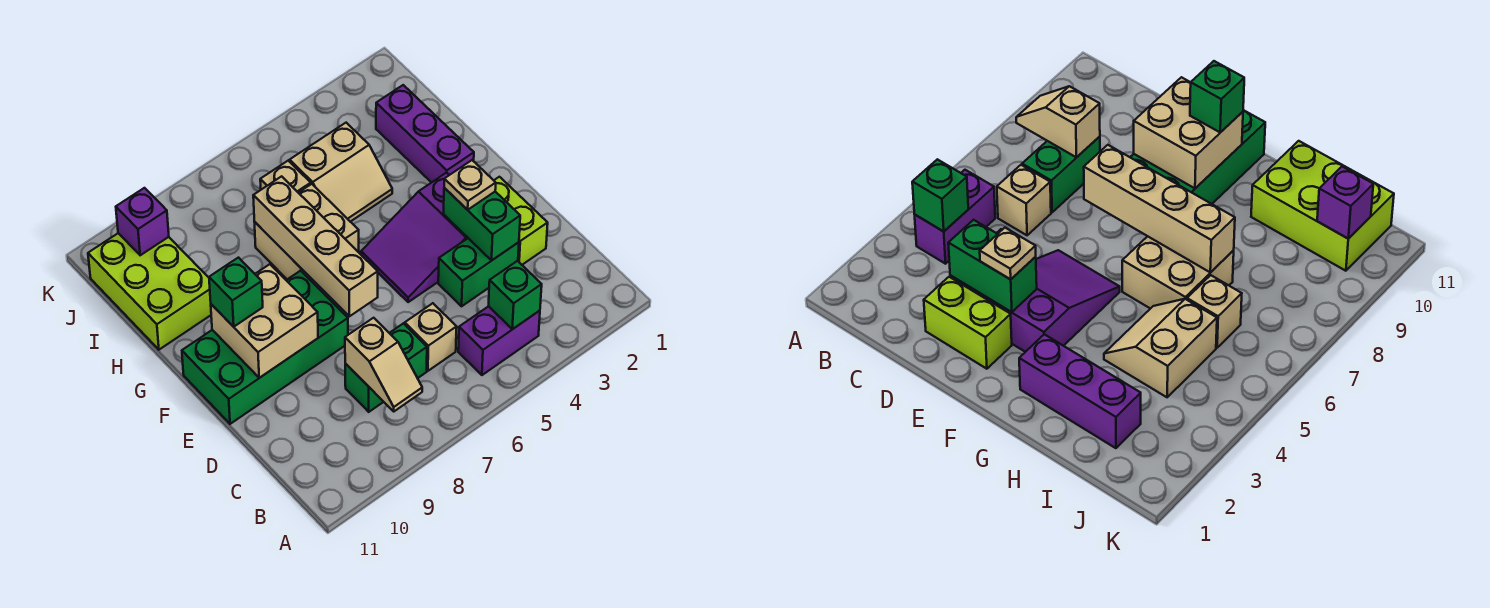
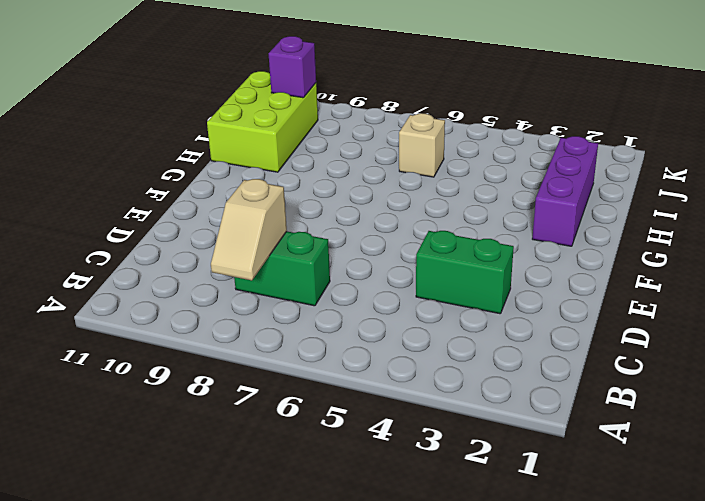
none -> purple 1x2 brick [458,306,540,375]
none -> tan 1x1 brick [405,303,457,371]
none -> lime 1x2 brick [494,177,548,265]

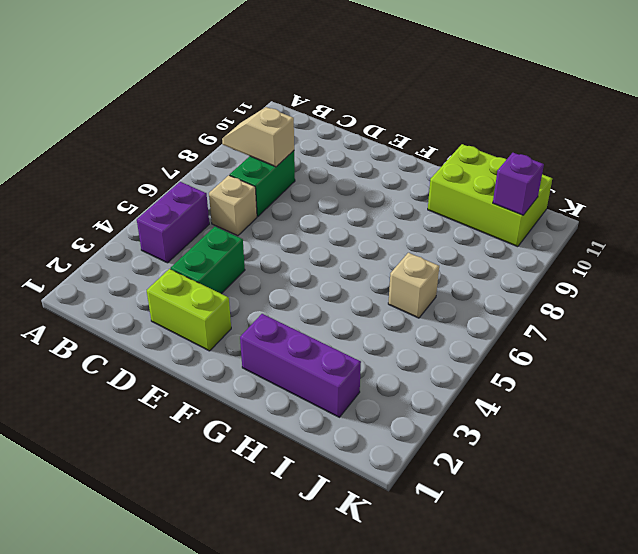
none -> purple 2x3 slope [361,173,468,302]
none -> green 2x4 brick [182,271,348,424]
none -> tan 2x2 brick [255,184,359,285]

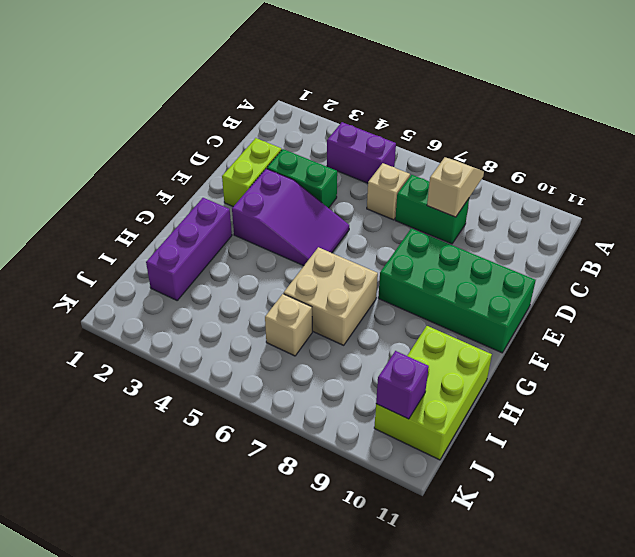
none -> tan 2x2 slope [290,123,392,222]
none -> green 1x1 brick [489,261,542,329]
none -> green 1x2 brick [444,188,520,260]

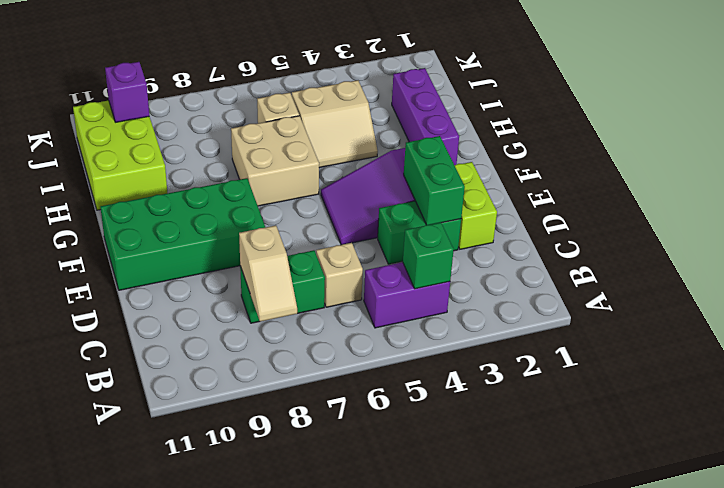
none -> tan 1x4 brick [253,176,378,316]
none -> tan 2x2 brick [211,264,318,378]
none -> tan 1x1 plate [444,160,496,210]

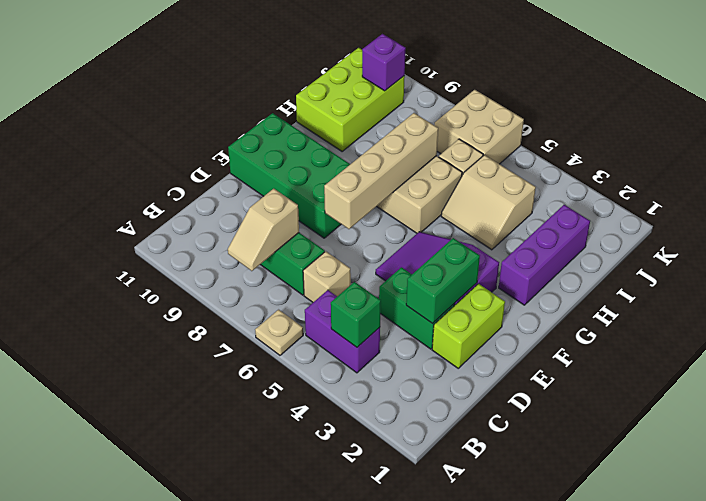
tan 1x1 plate [255,310,303,355] -> tan 1x1 plate moved to [444,160,496,210]
tan 2x2 brick [435,90,524,164] -> tan 2x2 brick moved to [211,264,318,378]
none -> green 1x1 brick [209,258,263,327]

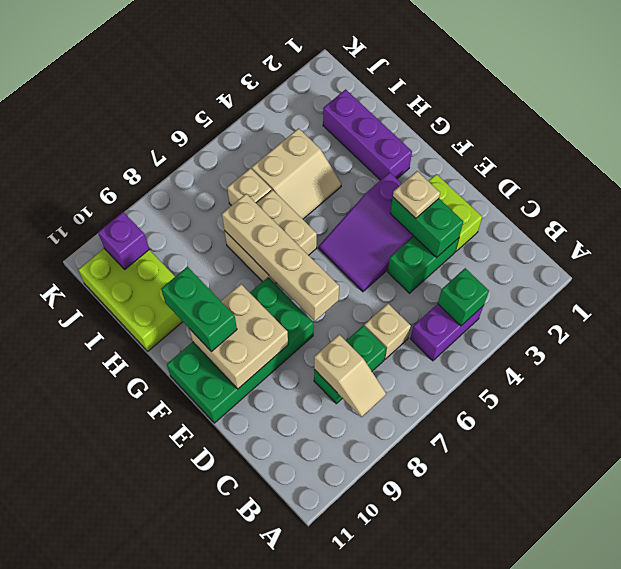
green 1x2 brick [161,267,237,351] -> green 1x1 brick [209,258,263,327]

